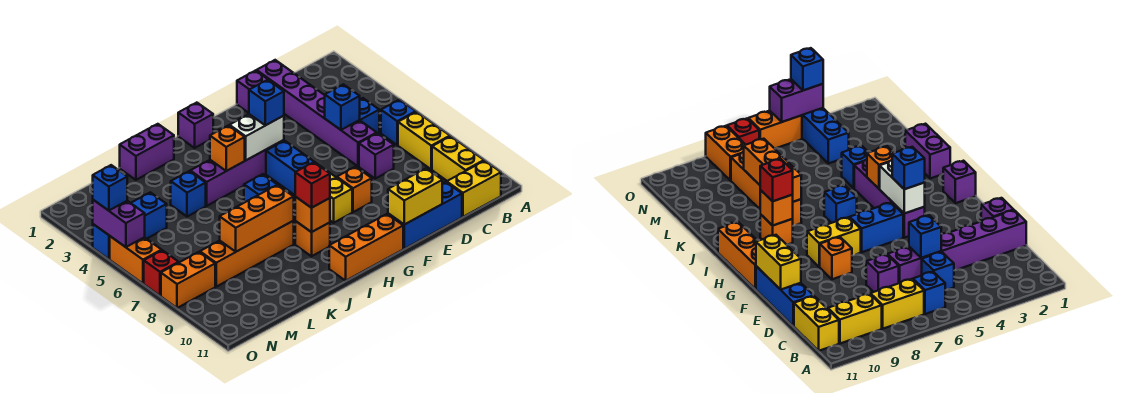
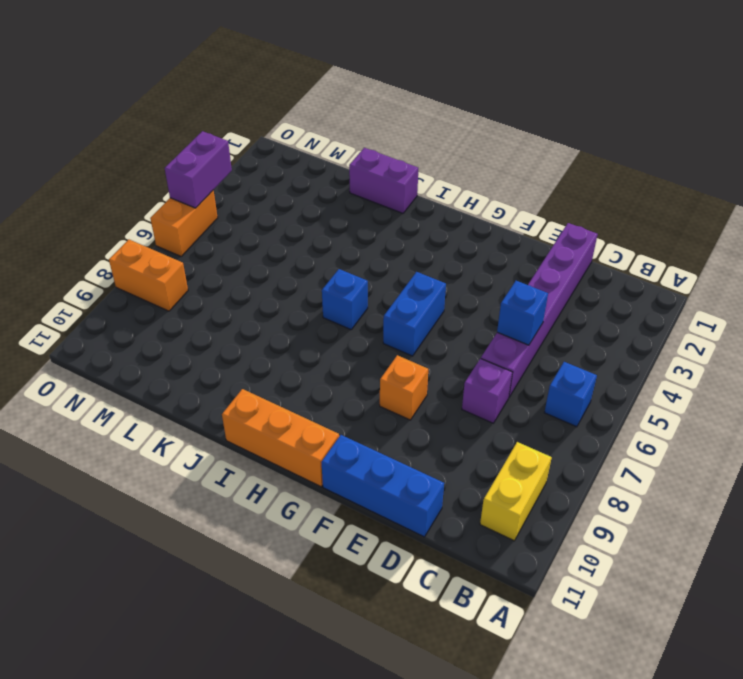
none -> yellow 1x2 brick [398,112,450,170]
none -> yellow 1x2 brick [447,161,501,217]
none -> blue 1x1 brick [360,98,379,134]
none -> purple 1x1 brick [237,71,271,113]

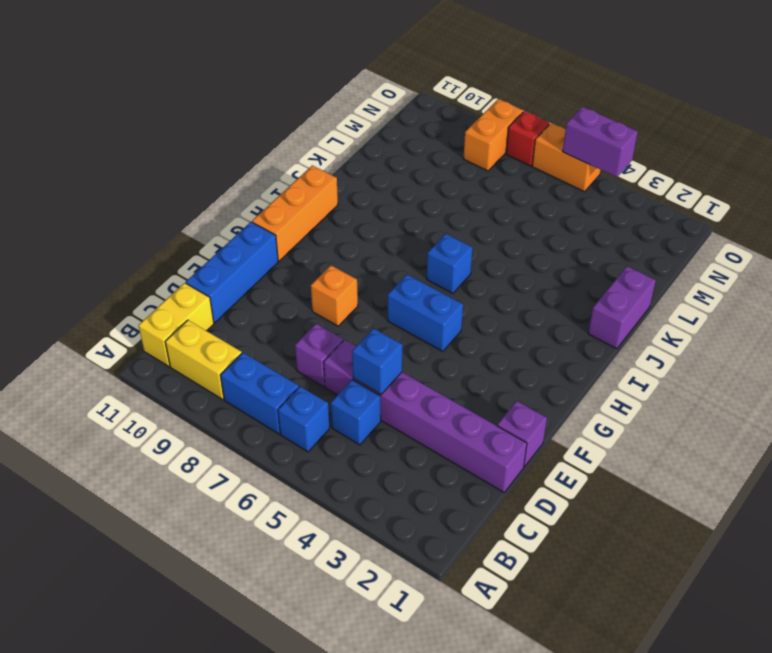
blue 1x2 brick [221,353,299,434] -> yellow 1x2 brick [398,112,450,170]
none -> purple 1x4 brick [190,140,284,206]
none -> yellow 1x2 brick [319,165,352,223]
none -> purple 1x1 brick [178,103,213,148]
none -> orange 1x1 brick [295,221,330,256]

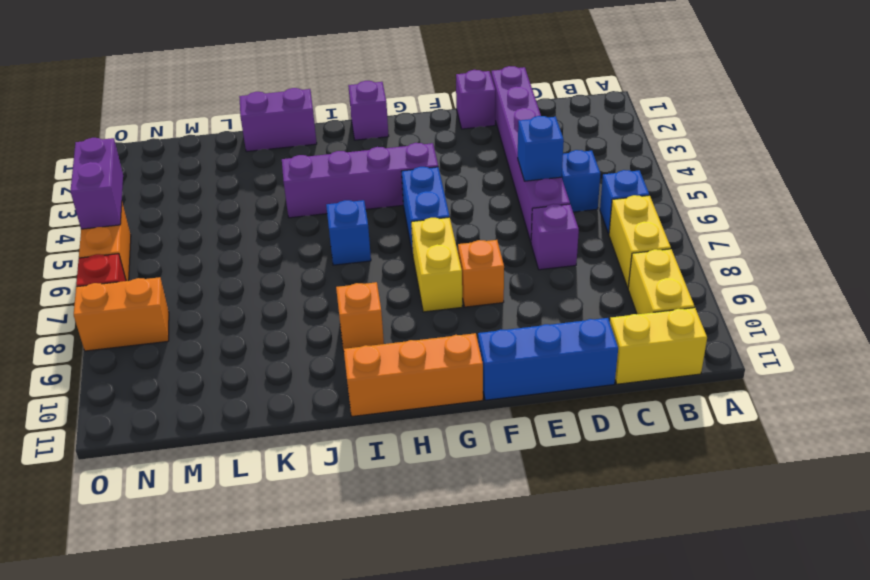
none -> orange 1x4 brick [200,221,294,287]
none -> blue 1x1 brick [171,171,206,217]
none -> blue 1x3 brick [93,192,167,259]
none -> yellow 1x2 brick [388,168,442,225]

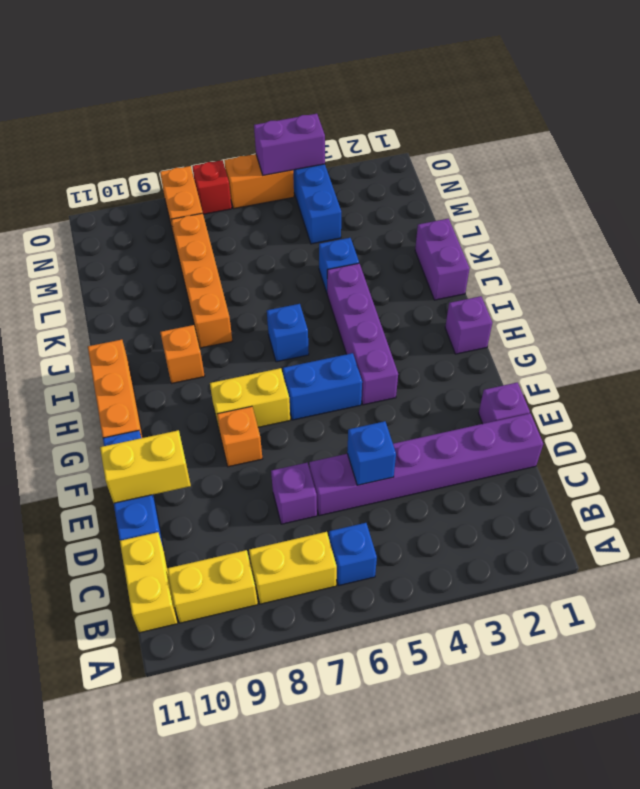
yellow 1x2 brick [100,430,191,503] -> yellow 1x2 brick turned to [388,168,442,225]
none -> blue 1x1 brick [360,98,379,134]
none -> white 1x2 brick [230,114,284,160]
none -> orange 1x1 brick [210,126,245,171]
none -> orange 1x1 brick [295,197,330,232]

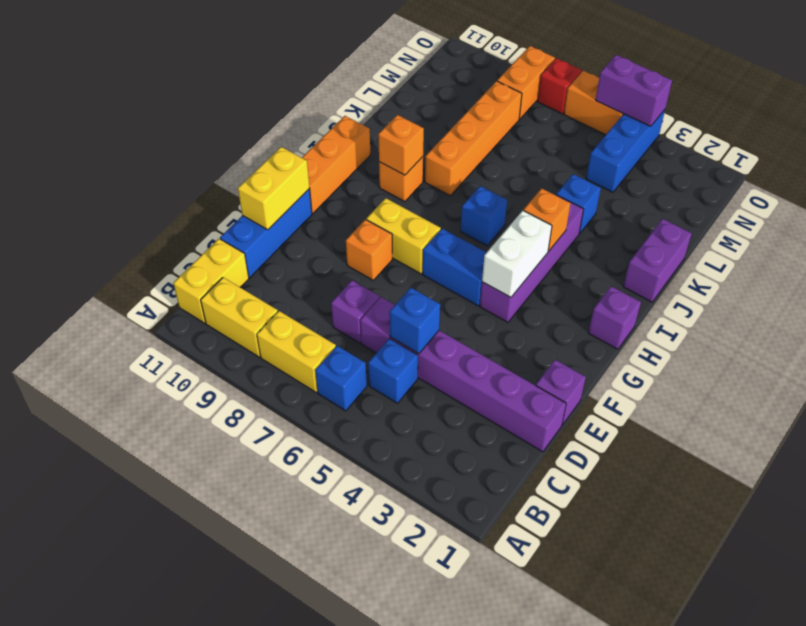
none -> orange 1x3 brick [220,185,294,252]
none -> blue 1x1 brick [249,80,284,125]
none -> red 1x1 brick [295,162,330,208]
none -> blue 1x1 brick [93,165,127,211]

